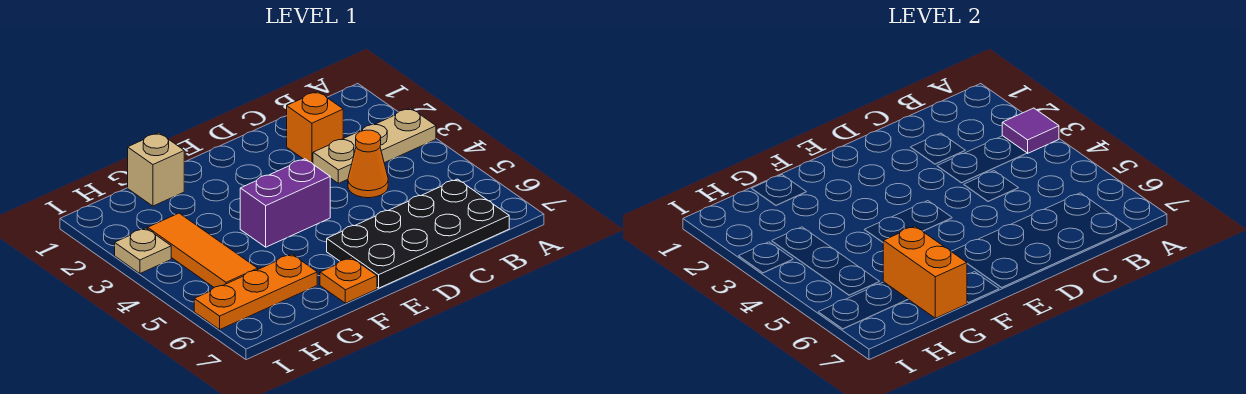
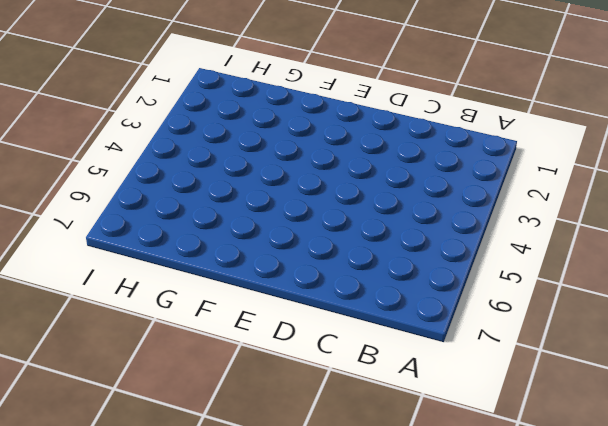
none -> tan 1x3 plate [313,108,436,183]
none -> black 2x4 plate [327,179,509,288]
none -> orange 1x1 brick [287,92,343,164]

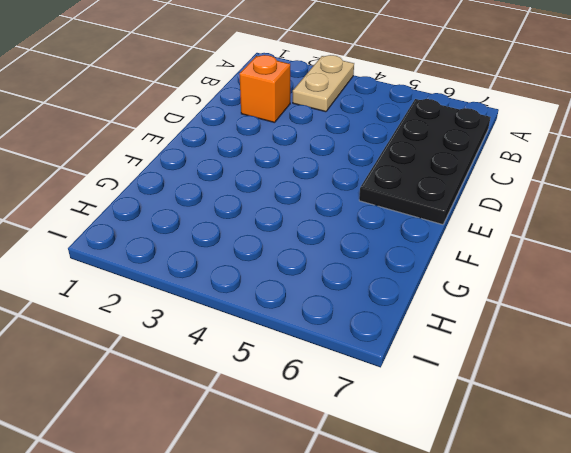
tan 1x2 plate [293,55,354,112] -> tan 1x3 plate [313,108,436,183]
none -> orange 1x1 cone [348,130,388,198]
none -> purple 1x2 brick [240,159,330,247]
none -> orange 1x1 plate [320,258,377,303]

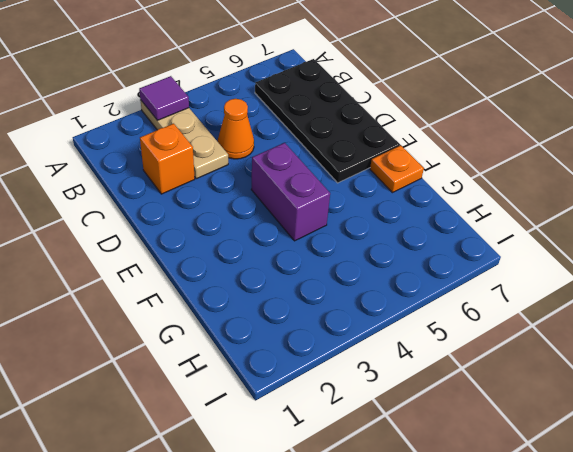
none -> tan 1x1 brick [128,133,184,206]
none -> orange 1x3 plate [194,254,317,330]
none -> orange 1x3 tile [148,213,258,287]

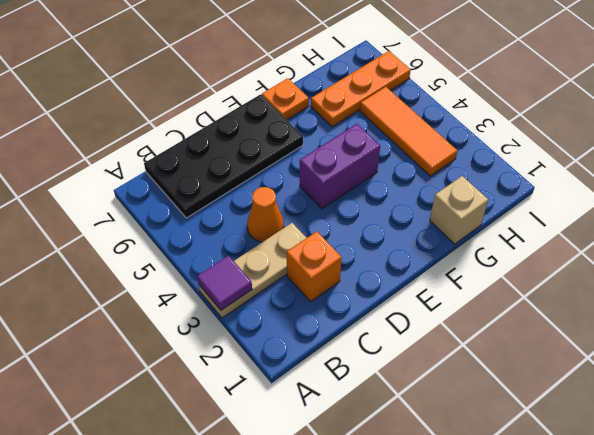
none -> tan 1x1 plate [115,228,171,273]
none -> orange 1x2 brick [883,226,967,318]

